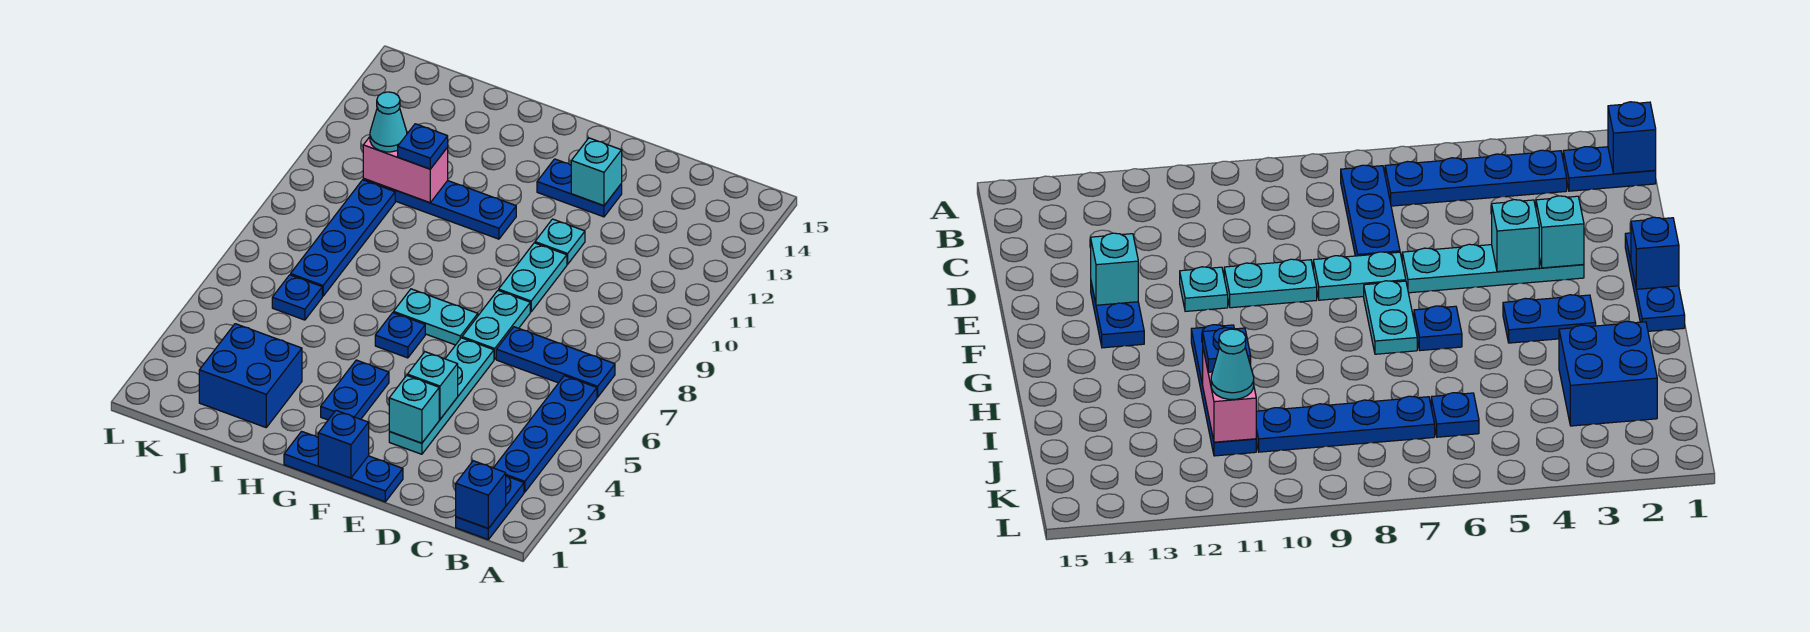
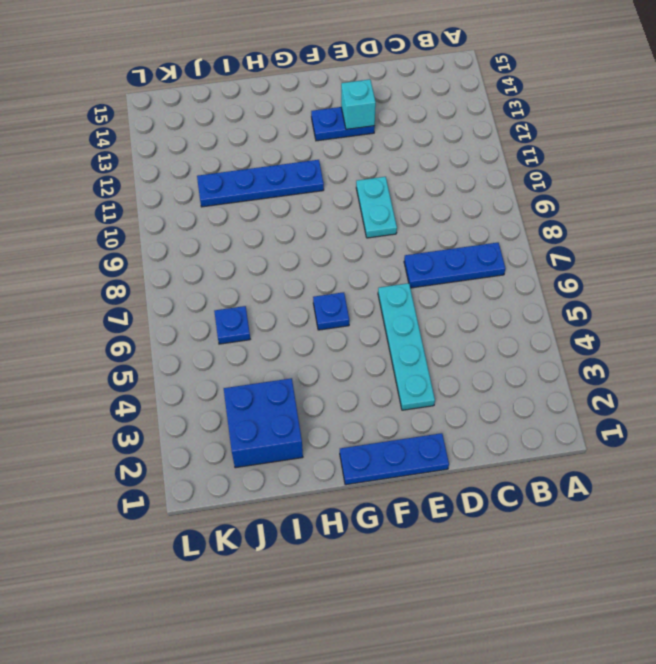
none -> blue 1x2 plate [456,476,524,539]
none -> blue 1x4 plate [494,376,597,492]
none -> cyan 1x2 plate [462,290,530,359]

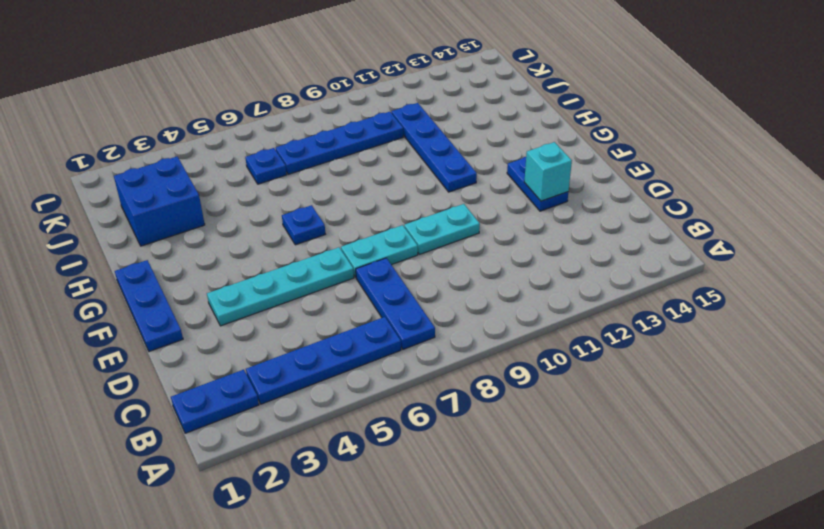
none -> cyan 1x1 plate [535,219,585,264]
none -> cyan 1x2 plate [393,289,478,345]
none -> blue 1x2 plate [321,360,389,420]

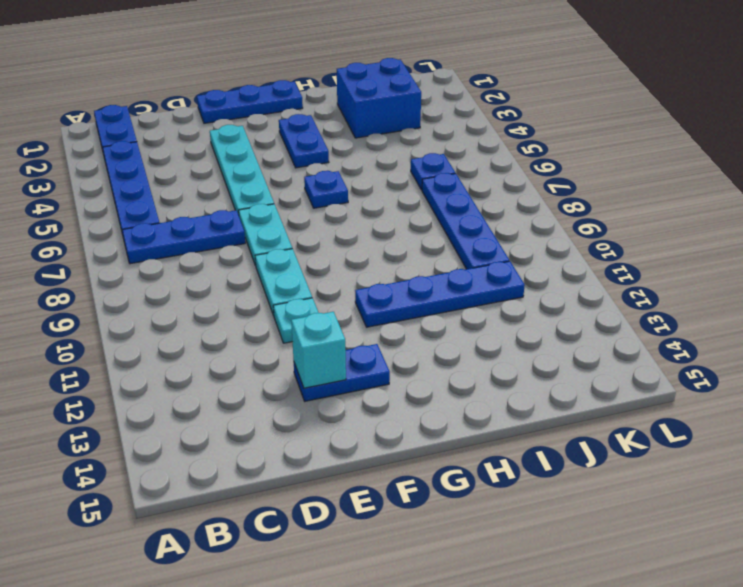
none -> cyan 1x2 plate [393,289,478,345]
none -> blue 1x1 brick [456,461,506,528]
none -> cyan 1x1 brick [389,375,439,443]

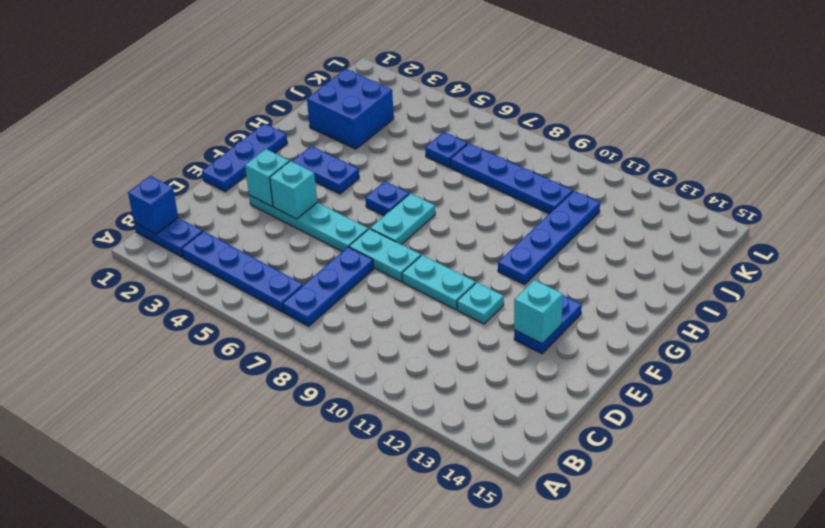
none -> blue 1x1 brick [318,410,369,478]
none -> pink 1x2 brick [363,132,448,203]
none -> blue 1x1 plate [398,124,448,169]

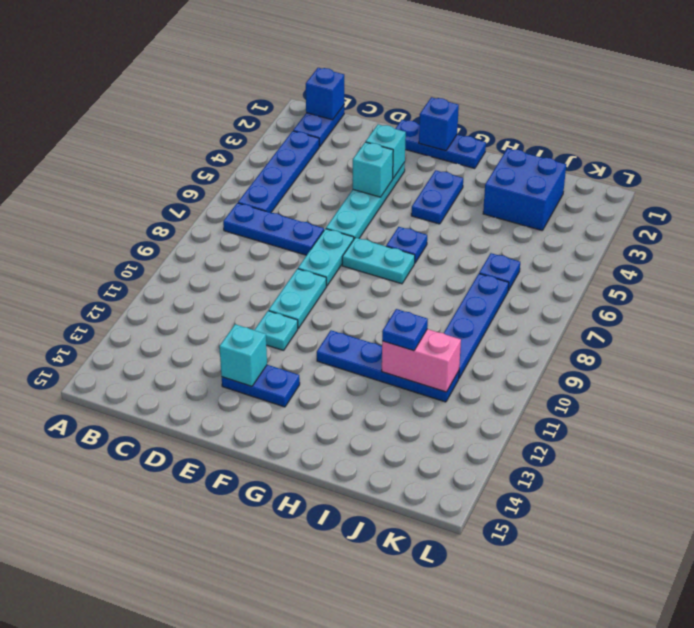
none -> cyan 1x1 cone [370,92,407,152]

